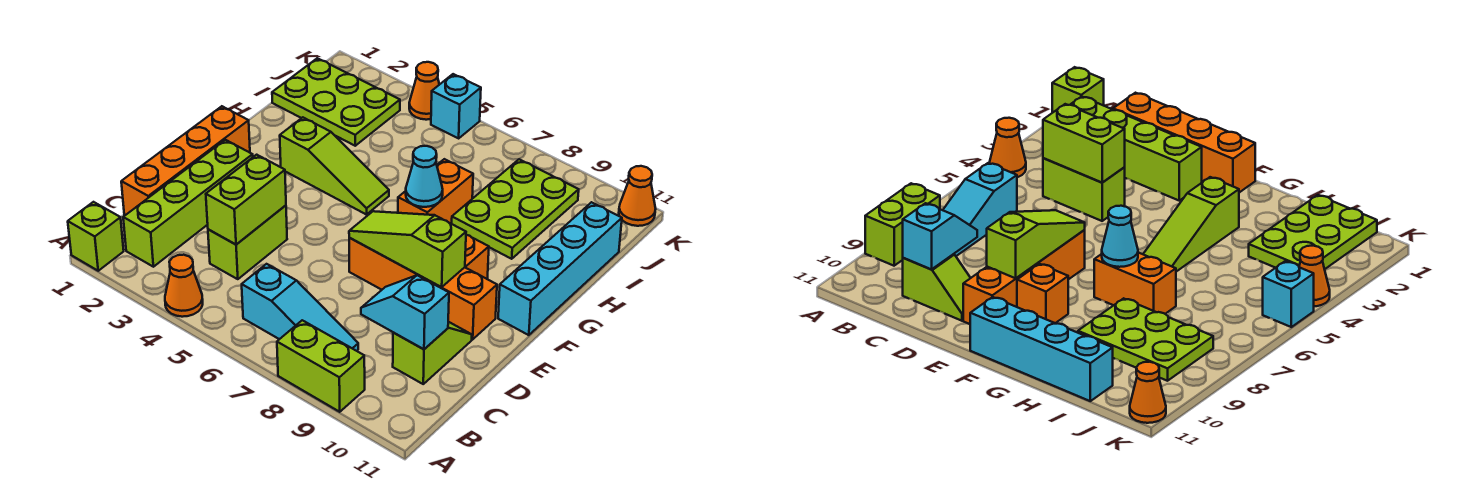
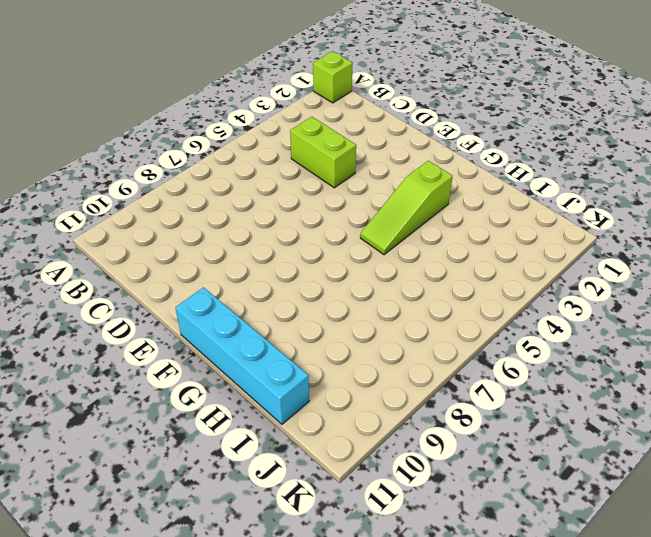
none -> orange 1x1 cone [165,255,203,317]
none -> lime 1x2 brick [277,320,365,412]
none -> lime 1x4 brick [123,140,253,267]

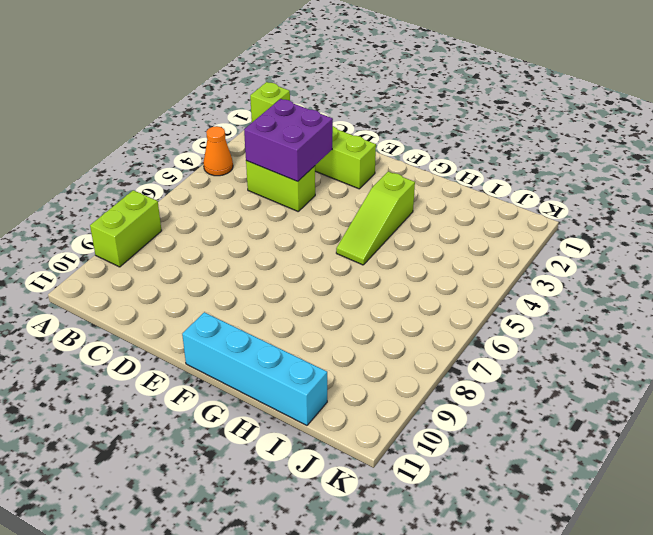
purple 2x2 brick [244,99,333,181] -> lime 1x2 brick [206,155,286,245]
none -> cyan 1x3 slope [242,264,358,351]
none -> orange 1x4 brick [121,106,250,215]
none -> lime 1x2 slope [393,322,472,384]

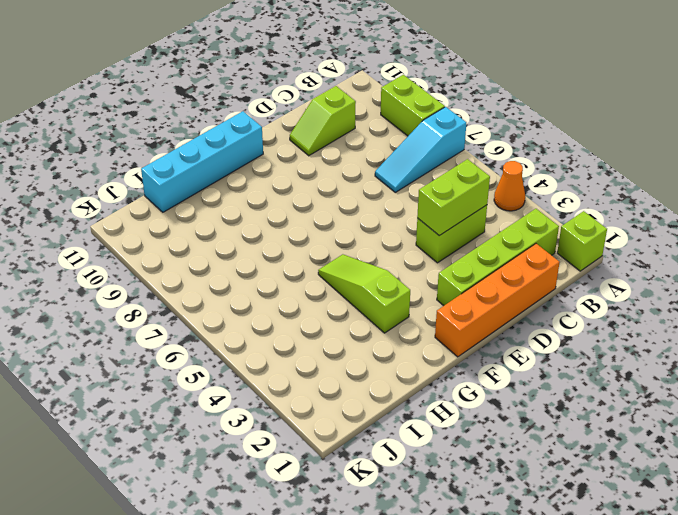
cyan 1x3 slope [375,107,466,192] -> cyan 1x3 slope turned to [242,264,358,351]
none -> orange 1x4 brick [349,237,497,339]
none -> orange 1x1 brick [465,235,489,279]
none -> orange 1x2 brick [398,159,473,224]

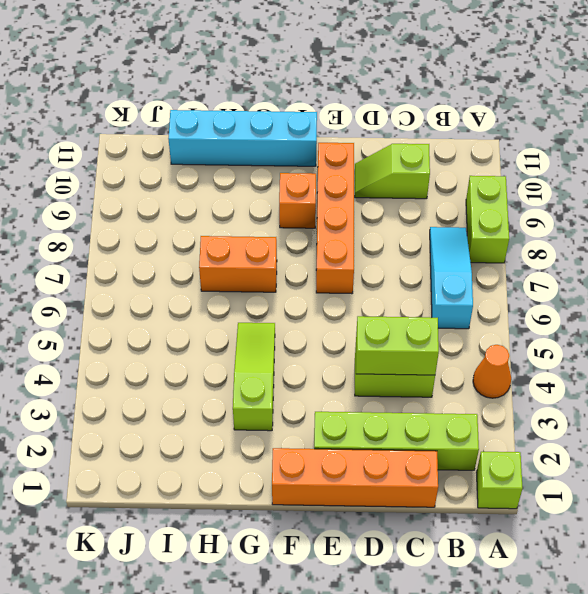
none -> lime 2x3 plate [452,159,579,259]
none -> lime 2x3 plate [272,58,400,146]
none -> orange 1x1 cone [409,62,439,120]

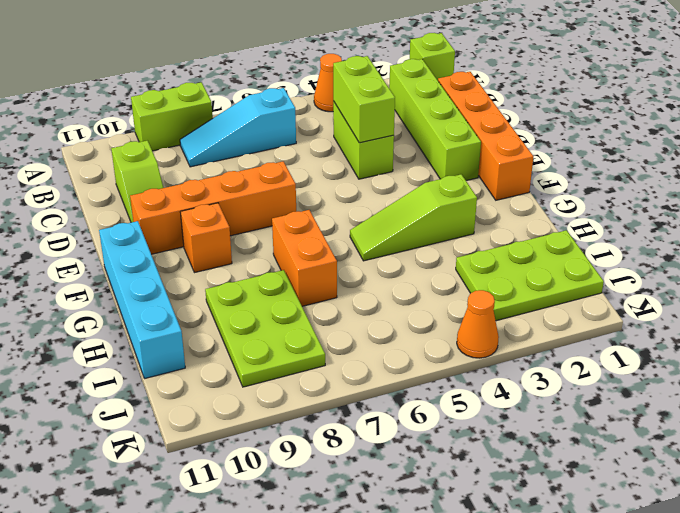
none -> cyan 1x1 brick [431,74,481,138]
none -> orange 1x1 cone [619,166,656,226]
none -> cyan 1x2 slope [361,275,449,349]

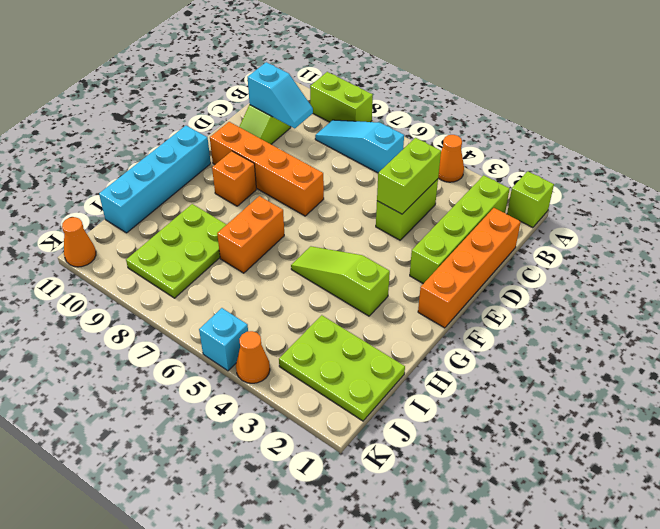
none -> lime 1x3 slope [349,211,466,287]
none -> cyan 1x1 cone [406,146,443,207]

